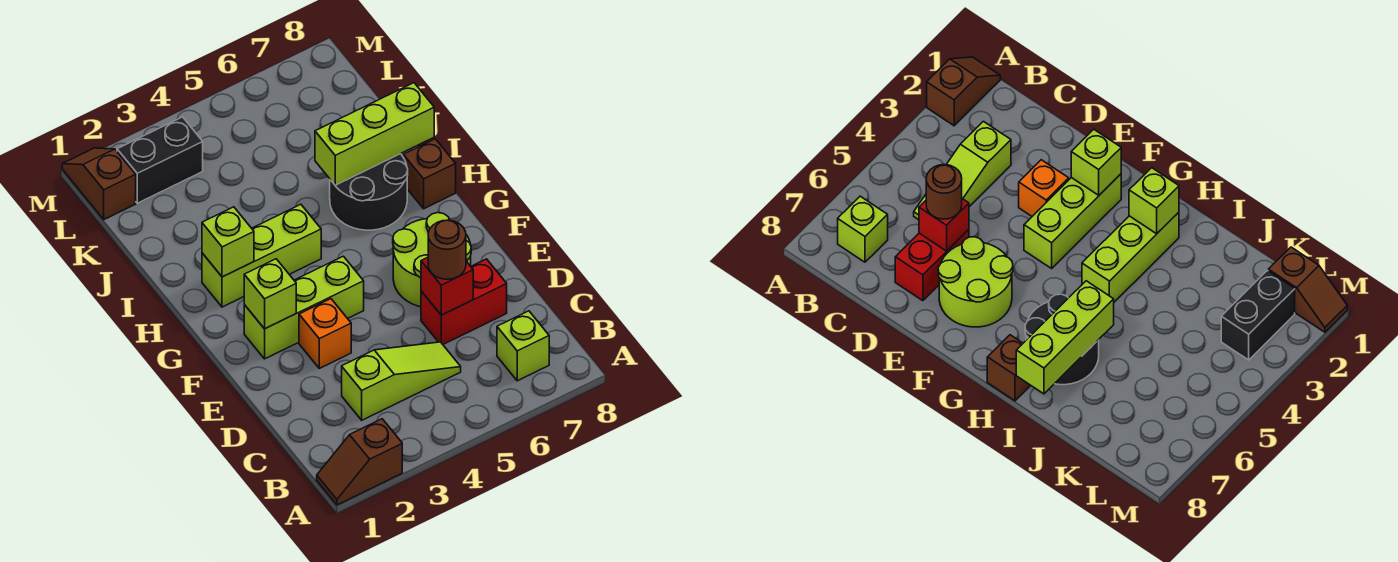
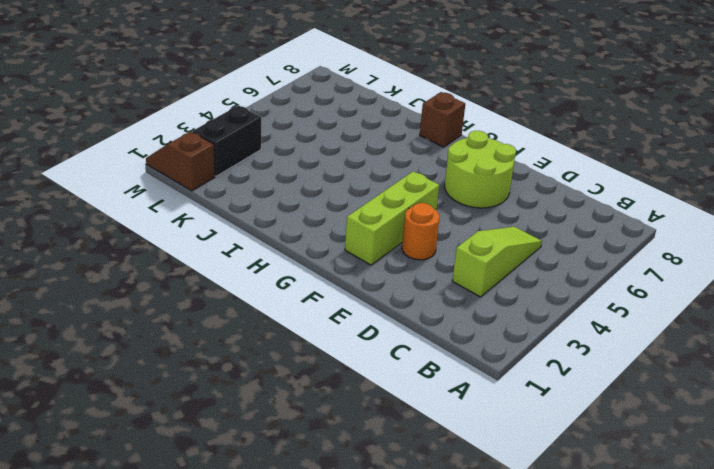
orange 1x1 round brick [402,203,440,260] -> orange 1x1 brick [299,299,351,368]
none -> brown 1x2 slope [317,419,402,505]
none -> lime 1x1 brick [497,311,549,381]
none -> red 1x2 brick [421,259,507,344]

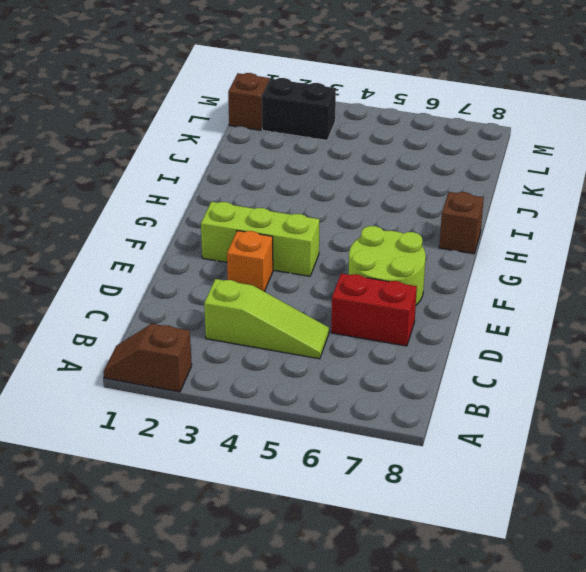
none -> lime 1x1 brick [497,311,549,381]
none -> lime 1x3 brick [202,204,321,307]
none -> black 2x2 round brick [330,154,408,230]

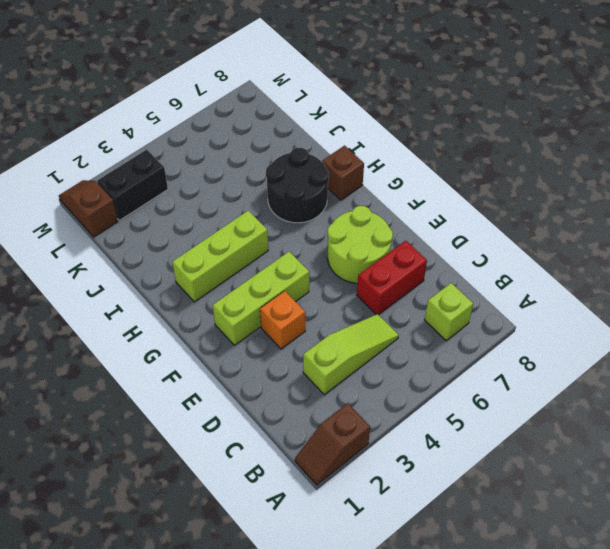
none -> red 1x1 brick [421,257,473,315]
none -> lime 1x1 brick [244,259,296,329]
none -> lime 1x1 brick [202,207,254,277]

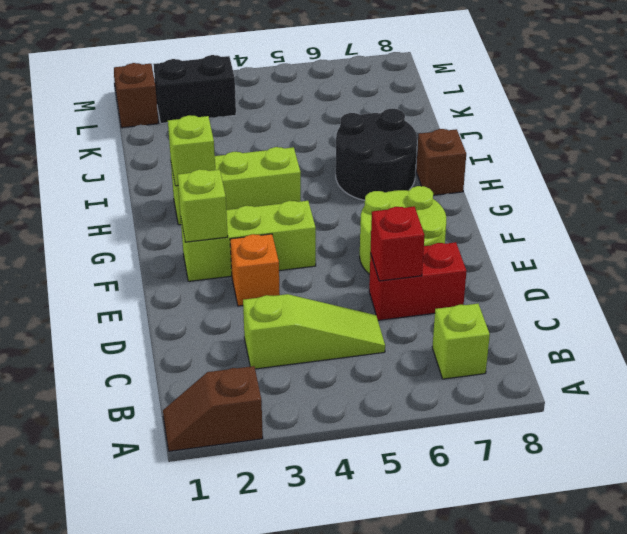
none -> lime 1x3 brick [315,83,434,185]
none -> brown 1x1 round brick [428,220,466,279]

